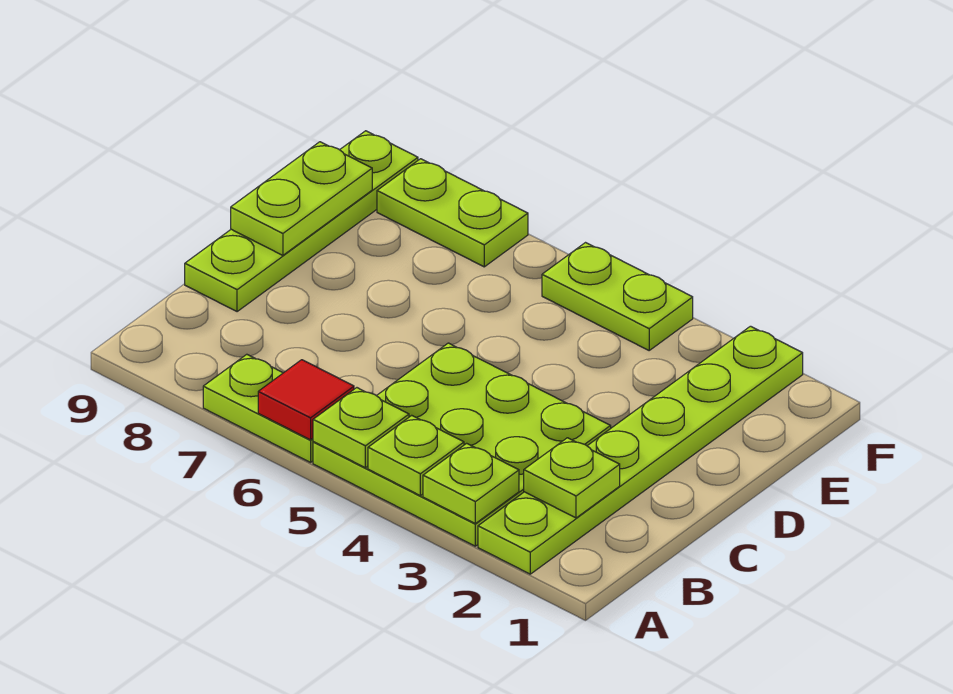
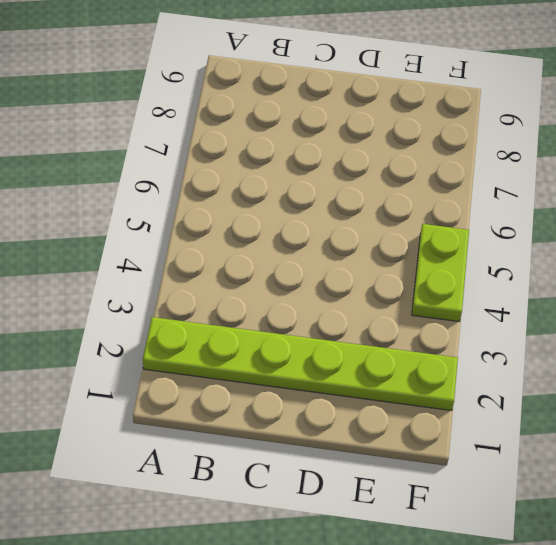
none -> lime 3x3 plate [313,343,611,546]
none -> lime 1x2 plate [203,354,313,462]
none -> lime 1x4 plate [185,131,418,312]

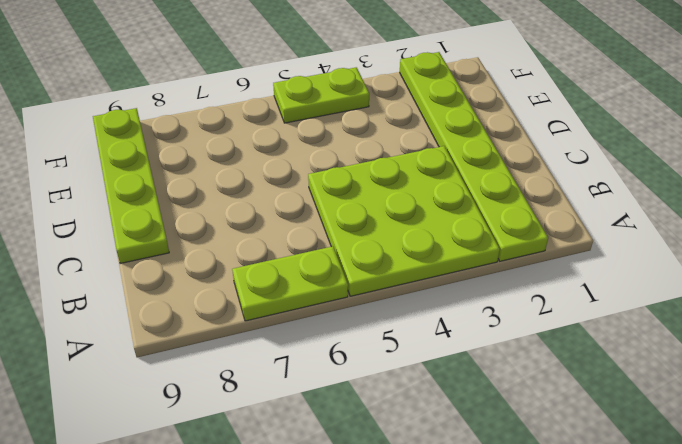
none -> lime 1x2 plate [377,159,528,267]
none -> lime 1x1 plate [423,443,519,523]
none -> lime 1x1 plate [368,415,464,496]

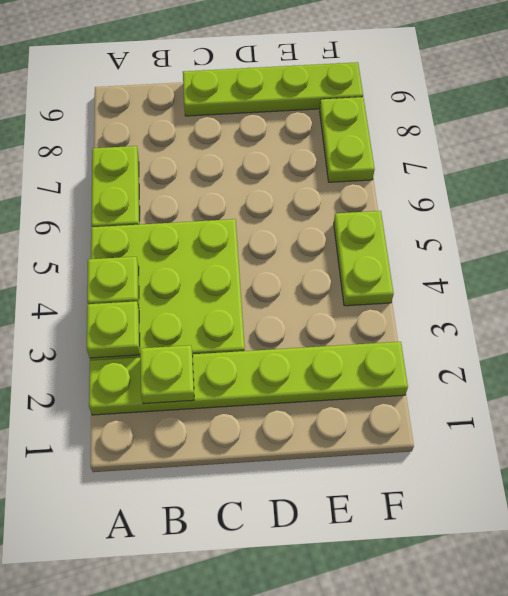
none -> lime 1x1 plate [313,388,409,468]
none -> red 1x1 tile [258,360,354,440]
none -> lime 1x2 plate [231,142,372,255]

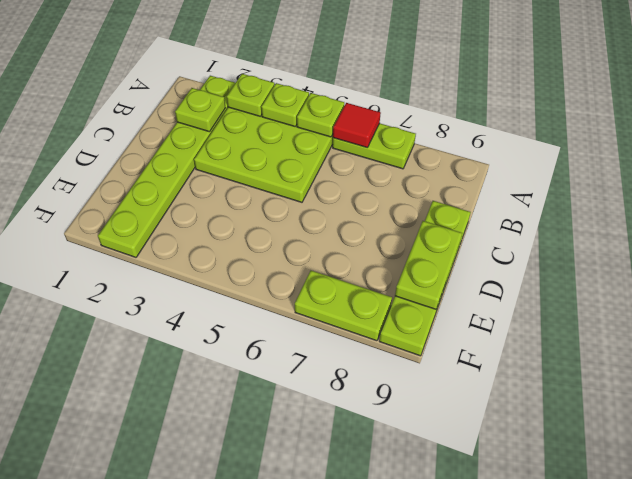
none -> lime 1x2 plate [542,243,693,350]

